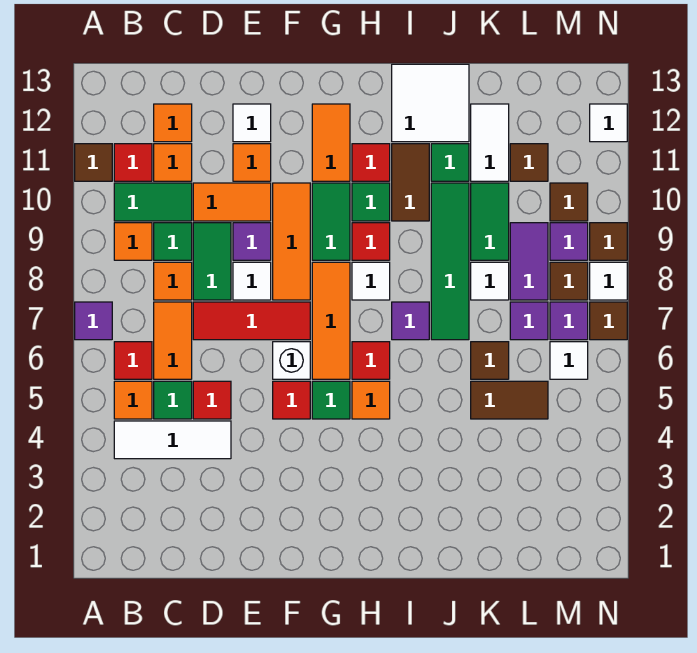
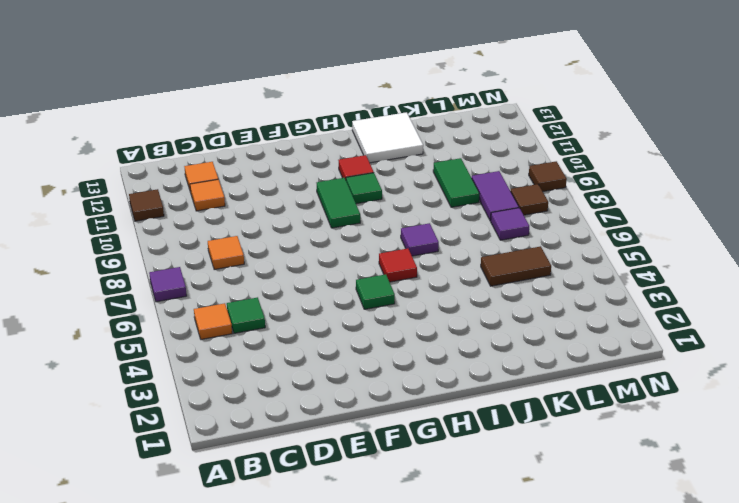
none -> white 1x3 tile [114,421,231,459]
none -> red 1x1 tile [114,342,152,379]
none -> orange 1x1 tile [114,223,152,260]
none -> green 1x2 tile [114,183,192,221]

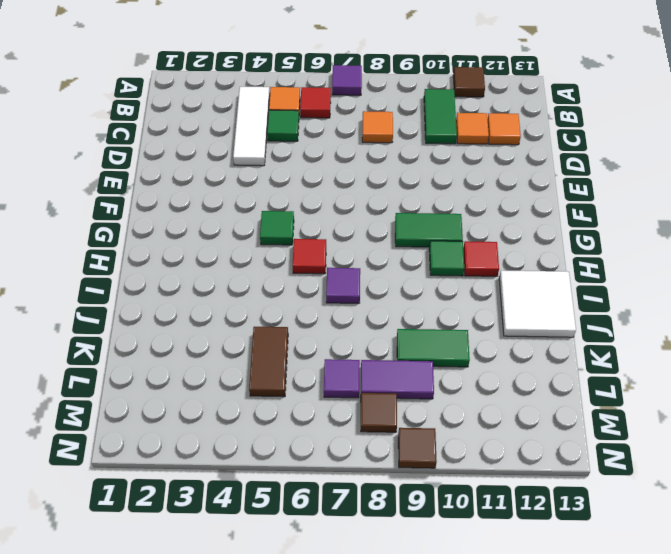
none -> orange 1x1 tile [114,223,152,260]
none -> red 1x1 tile [114,144,152,181]
none -> orange 1x2 tile [154,302,192,379]
none -> green 1x1 tile [154,223,192,260]

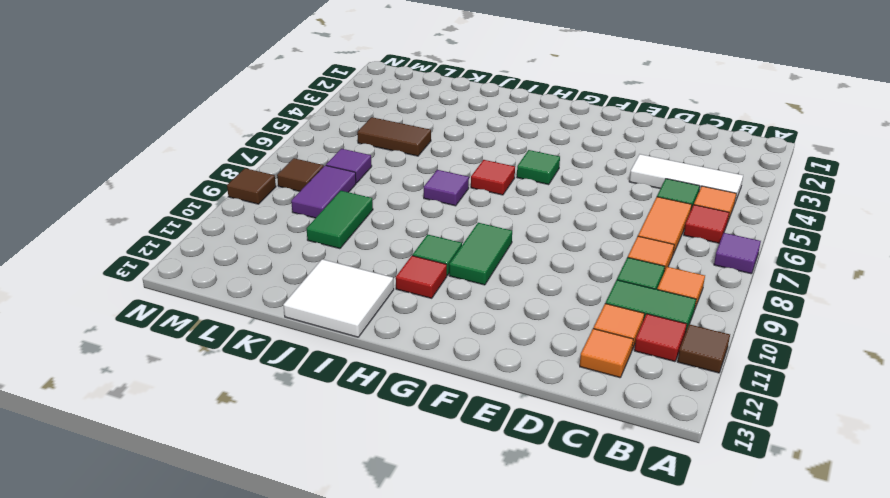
none -> red 1x1 tile [193,381,231,419]
none -> red 1x3 tile [193,302,310,340]
none -> green 1x2 tile [193,223,231,300]
none -> orange 1x2 tile [193,183,271,221]

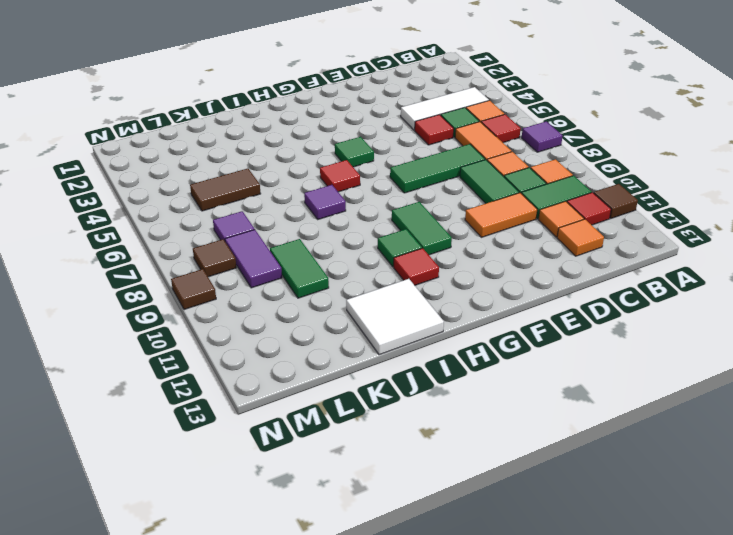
green 1x3 tile [390,144,485,193] -> red 1x3 tile [193,302,310,340]
none -> white 1x1 tile [233,262,271,300]
none -> purple 1x1 tile [233,223,271,260]
none -> orange 1x1 tile [233,144,271,181]
none -> white 1x1 tile [233,104,271,142]

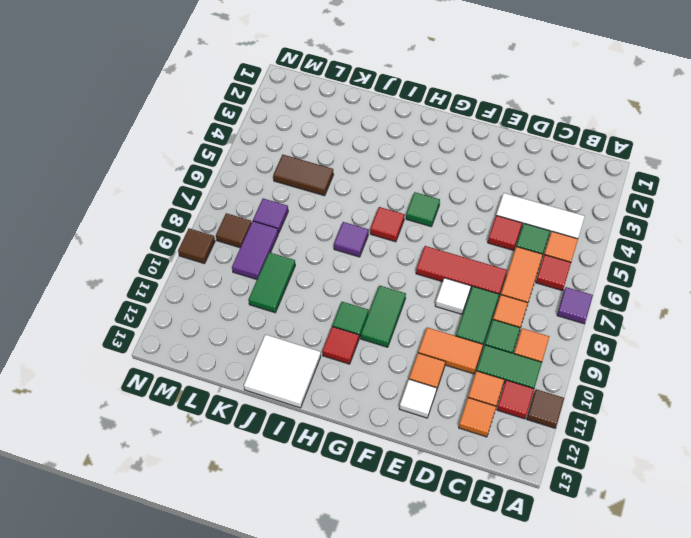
none -> purple 1x1 tile [233,223,271,260]
none -> red 1x1 tile [273,381,310,419]
none -> white 1x1 brick [273,342,310,379]
none -> orange 1x3 tile [273,183,310,300]

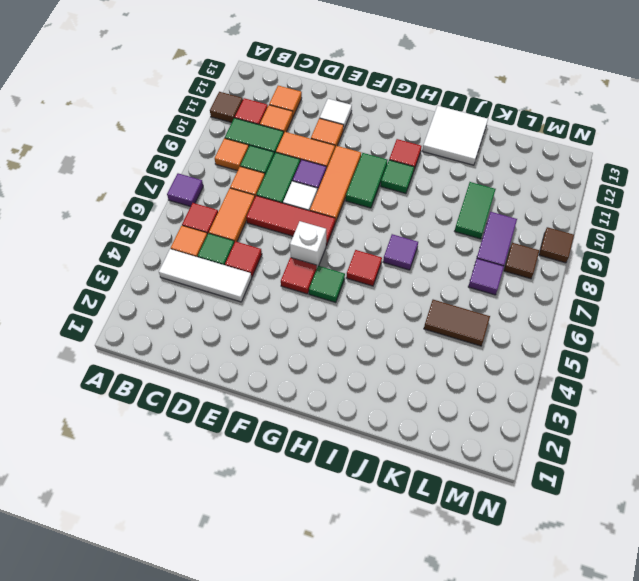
none -> orange 1x3 tile [312,262,350,379]
none -> orange 1x2 tile [312,104,350,181]
none -> orange 1x1 tile [352,381,390,419]
none -> white 1x1 tile [352,262,390,300]

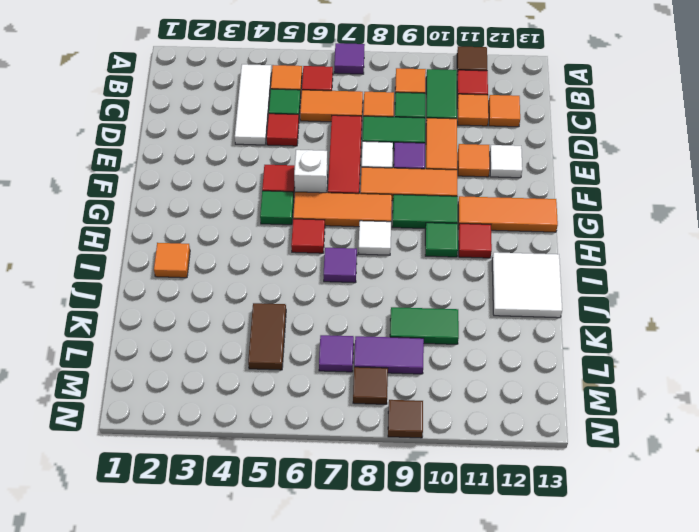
orange 1x3 tile [458,196,558,232] -> orange 1x2 tile [312,104,350,181]
orange 1x1 tile [154,243,190,278] -> orange 1x1 tile moved to [352,381,390,419]
none -> red 1x1 tile [352,223,390,260]
none -> brown 1x2 tile [392,144,429,221]
none -> green 1x4 tile [431,183,469,340]
none -> green 1x1 tile [431,144,469,181]

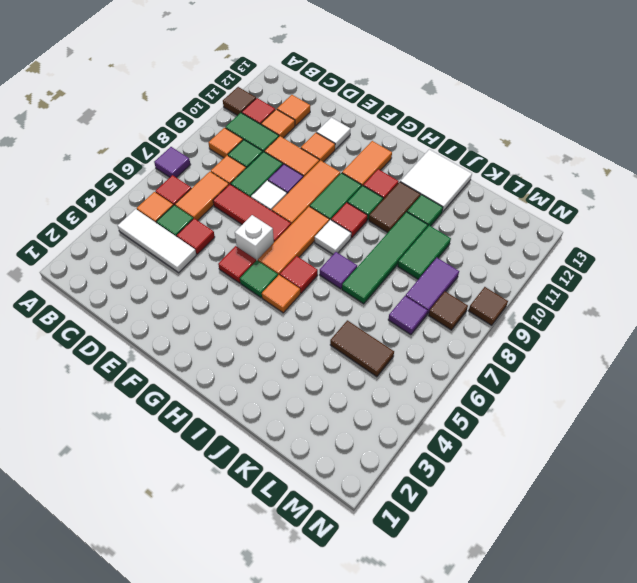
none -> brown 1x1 tile [471,342,509,379]
none -> white 1x1 tile [471,262,509,300]
none -> white 1x2 tile [471,104,509,181]
none -> brown 1x1 tile [510,144,548,181]

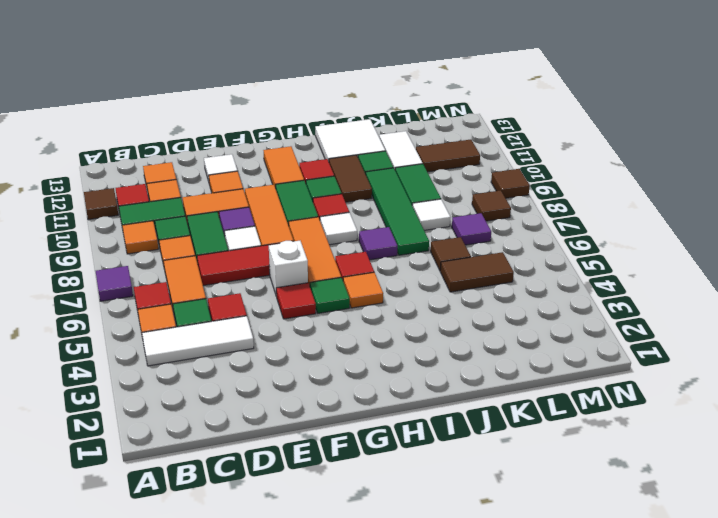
brown 1x2 tile [416,140,480,172] -> brown 1x1 tile [510,144,548,181]
none -> purple 1x2 tile [510,223,548,300]
none -> white 1x1 tile [550,342,588,379]
none -> purple 1x1 tile [550,302,588,340]
none -> purple 1x1 tile [550,223,588,260]

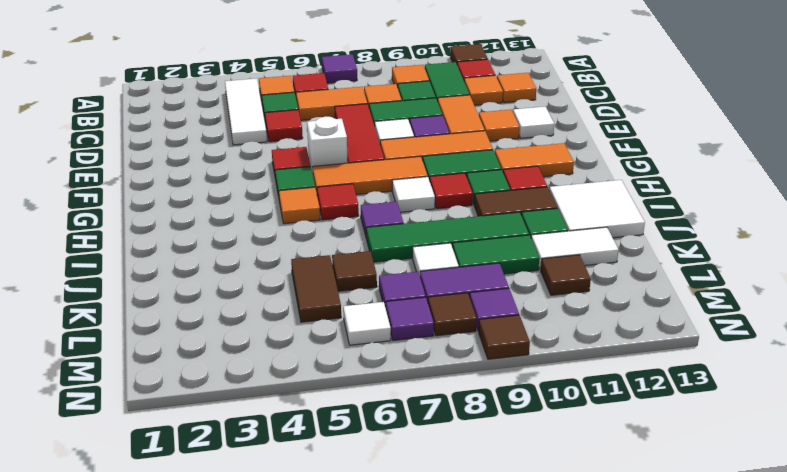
none -> brown 1x1 tile [550,183,588,221]
none -> brown 1x1 tile [590,302,627,340]
none -> white 1x1 tile [590,262,627,300]
none -> white 1x1 tile [590,104,627,142]

